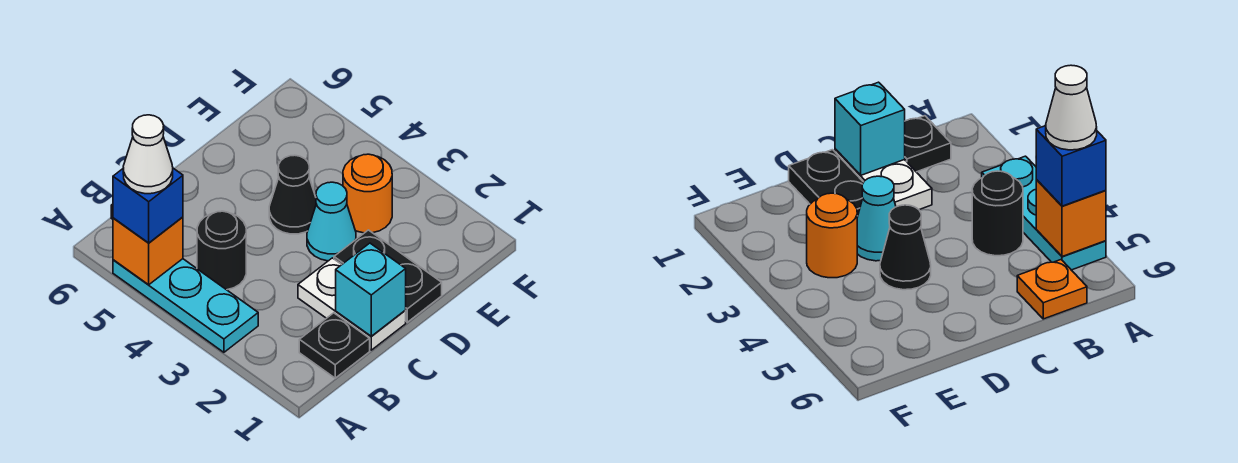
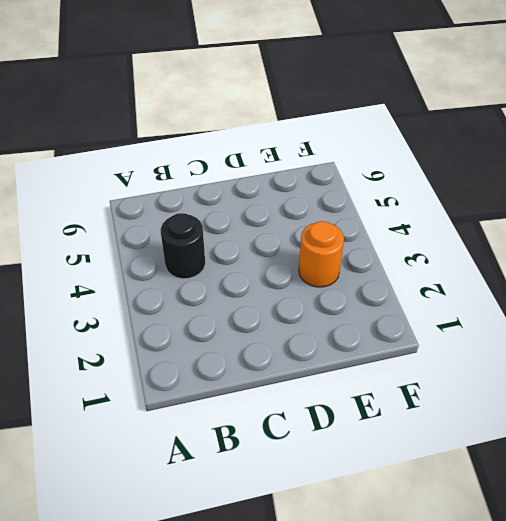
none -> cyan 1x3 plate [113,259,258,352]
none -> black 1x1 plate [299,313,370,378]
none -> orange 1x1 plate [1017,260,1087,319]

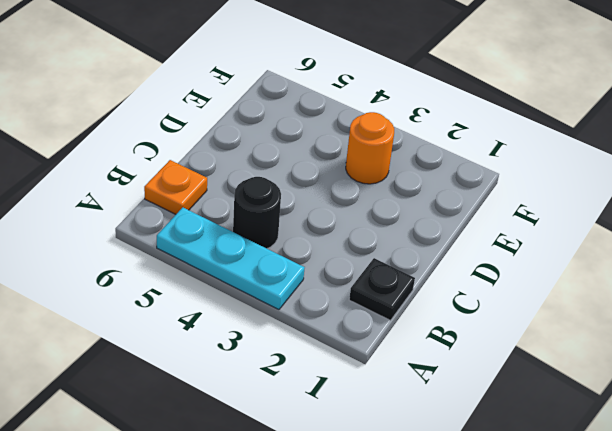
none -> white 1x2 plate [298,258,406,350]
none -> black 1x2 plate [334,230,442,322]
none -> cyan 1x1 cone [307,182,356,261]

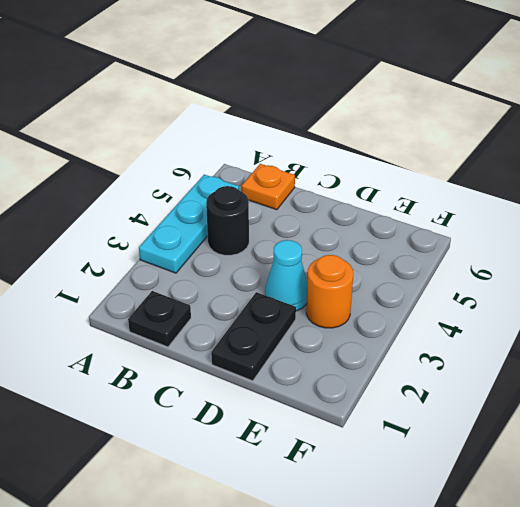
none -> white 1x2 plate [298,258,406,350]
none -> black 1x1 cone [269,155,316,234]
none -> orange 1x1 brick [113,217,183,285]

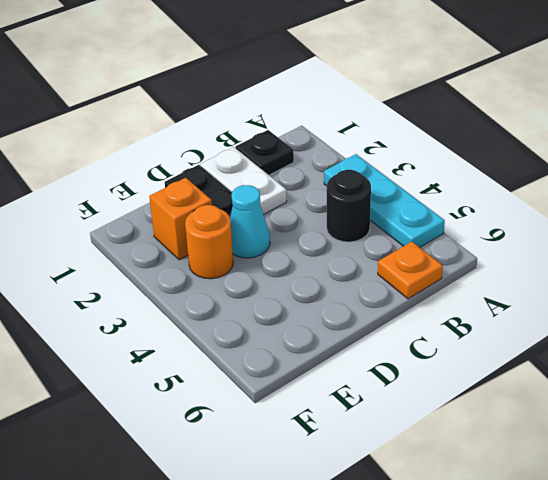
orange 1x1 brick [149,178,212,260] -> orange 1x1 brick moved to [113,217,183,285]
none -> black 1x1 cone [269,155,316,234]
none -> cyan 1x1 brick [336,243,406,336]
none -> blue 1x1 brick [113,168,183,243]

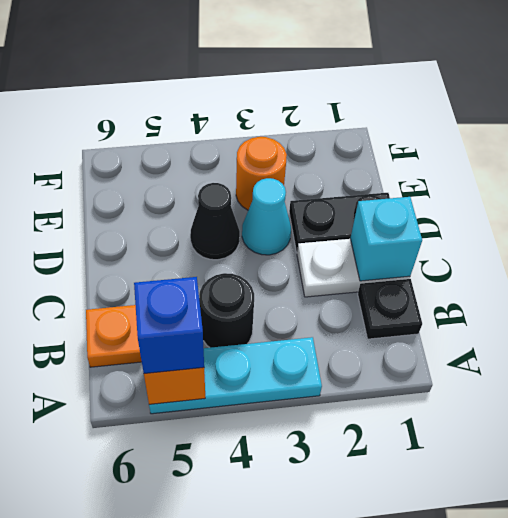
none -> white 1x1 cone [123,115,173,194]

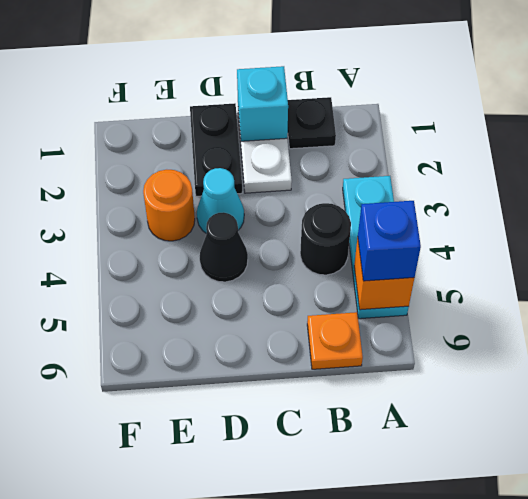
none -> white 1x1 cone [123,115,173,194]

